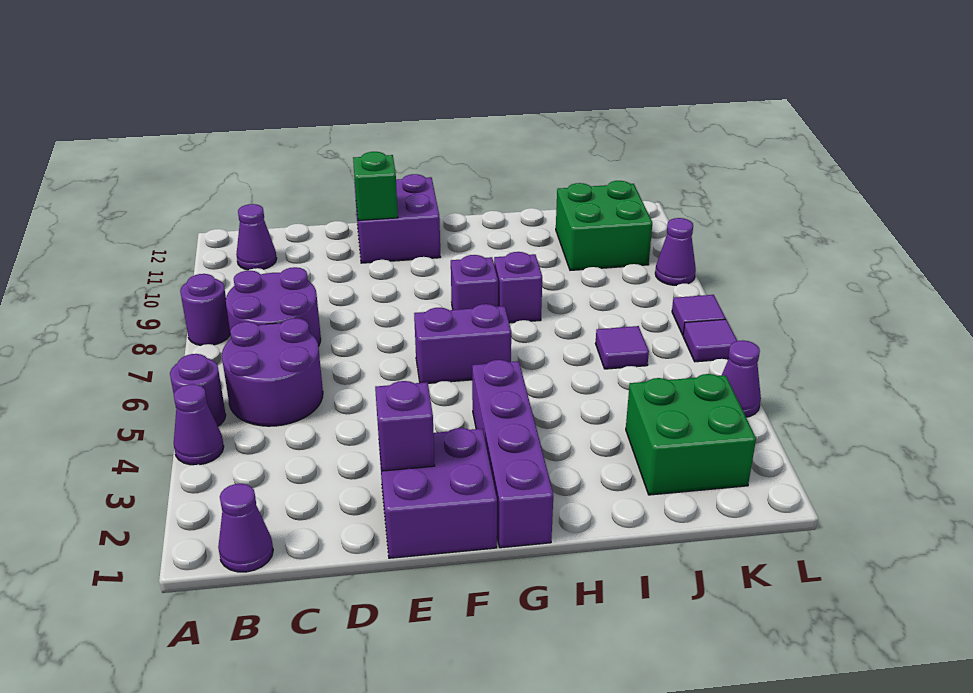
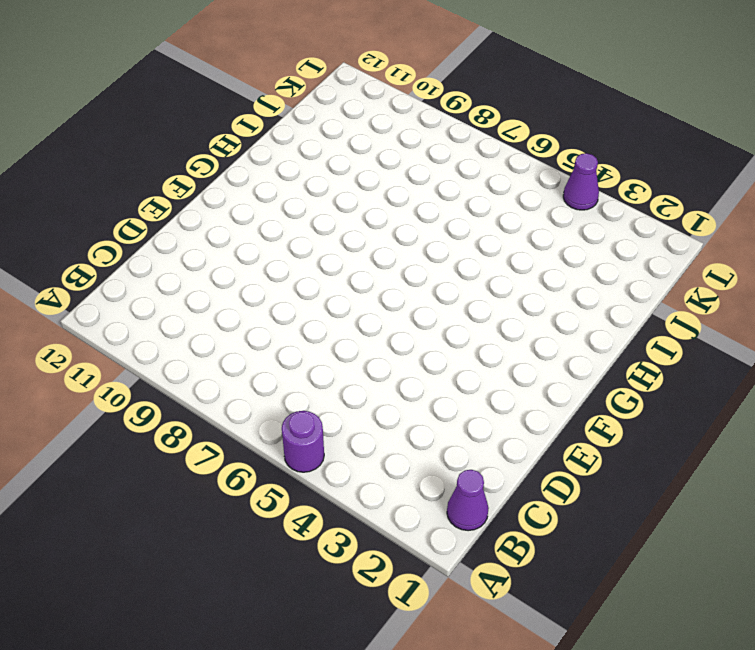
none -> purple 1x1 cone [174,384,224,465]
none -> purple 1x1 round brick [180,274,231,345]
none -> purple 2x2 round brick [222,318,323,426]

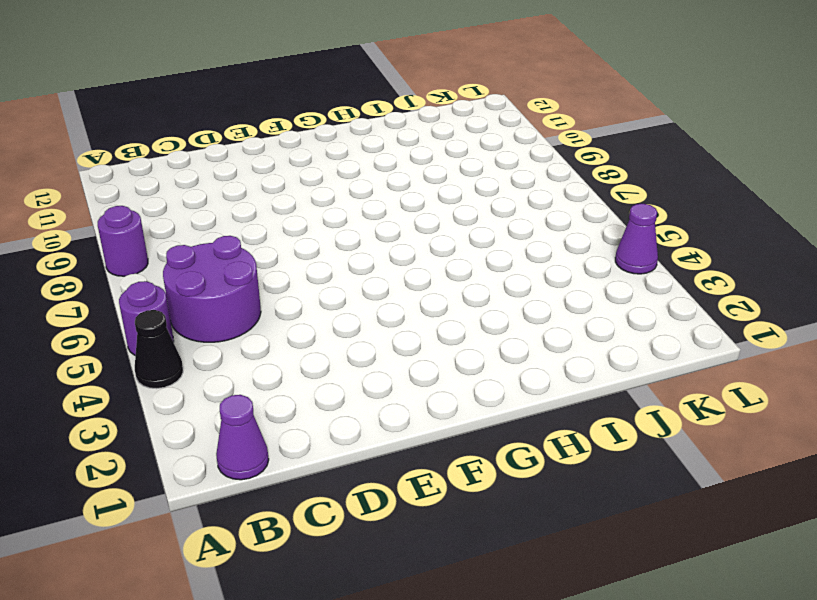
black 1x1 cone [135,310,183,389] -> purple 1x1 cone [174,384,224,465]
none -> purple 2x2 round brick [226,267,321,346]
none -> purple 1x1 cone [236,204,277,270]
none -> purple 2x2 brick [379,428,497,558]

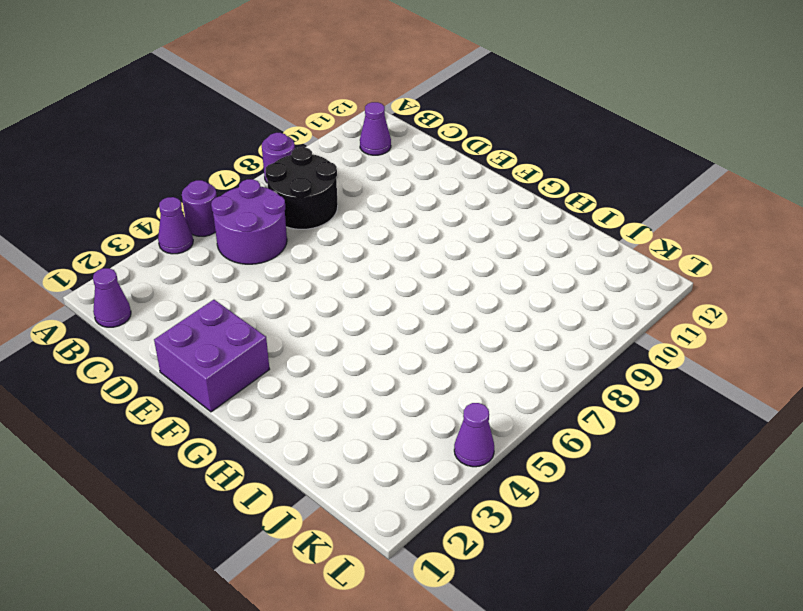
black 2x2 round brick [265,147,338,229] -> purple 2x2 round brick [226,267,321,346]
none -> purple 2x2 brick [354,174,441,263]
none -> purple 1x2 brick [414,304,511,383]
none -> purple 1x4 brick [472,360,553,548]

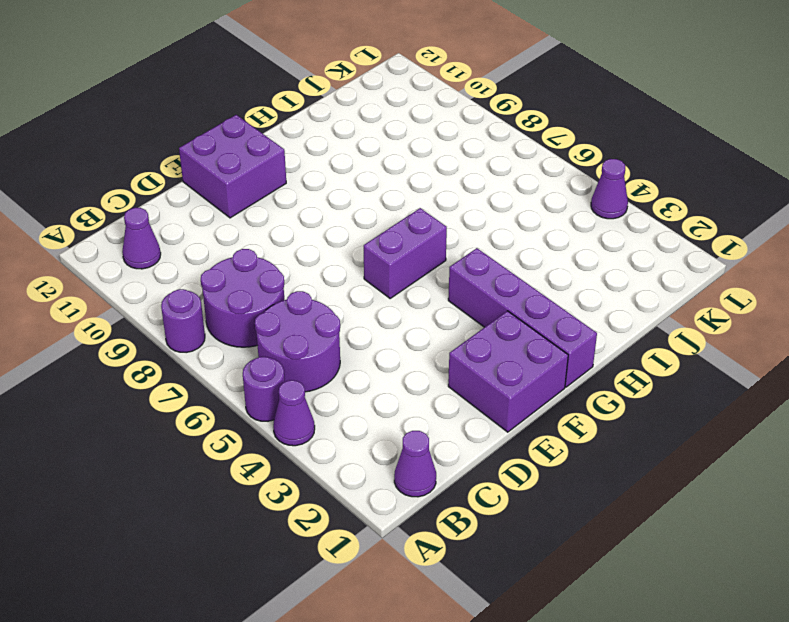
none -> purple 1x1 brick [451,255,498,310]
none -> purple 1x1 brick [494,252,542,323]
none -> green 2x2 brick [626,374,756,495]

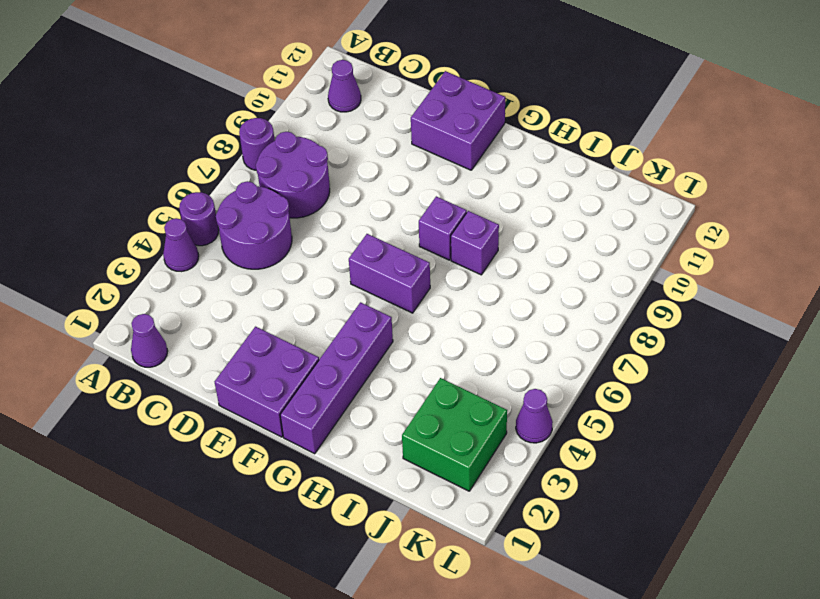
none -> purple 1x1 tile [596,326,649,369]
none -> green 2x2 brick [556,181,652,270]
none -> purple 1x1 tile [683,319,737,362]

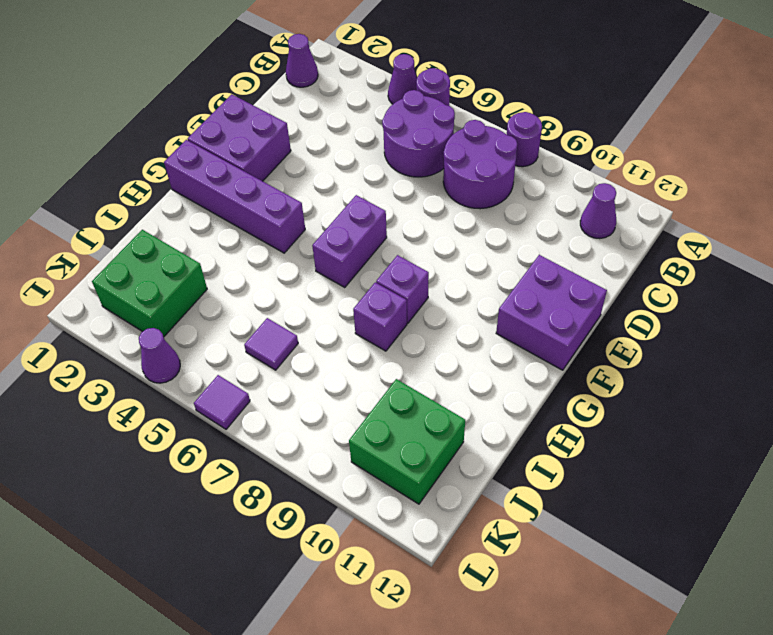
none -> purple 1x1 tile [672,295,726,335]
none -> purple 1x1 cone [655,218,696,286]
none -> purple 1x1 brick [375,381,435,471]

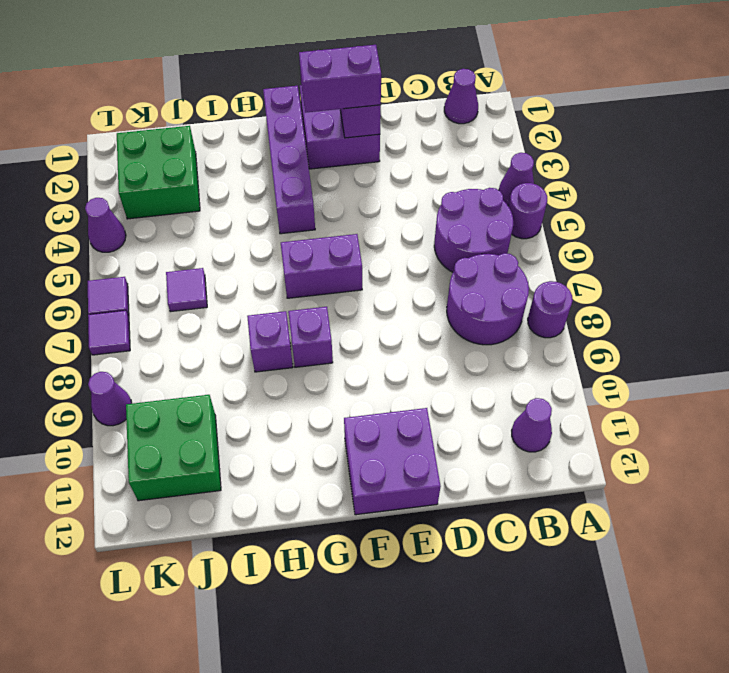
purple 1x2 brick [299,45,381,113] -> none
none -> green 1x1 brick [353,152,398,221]

